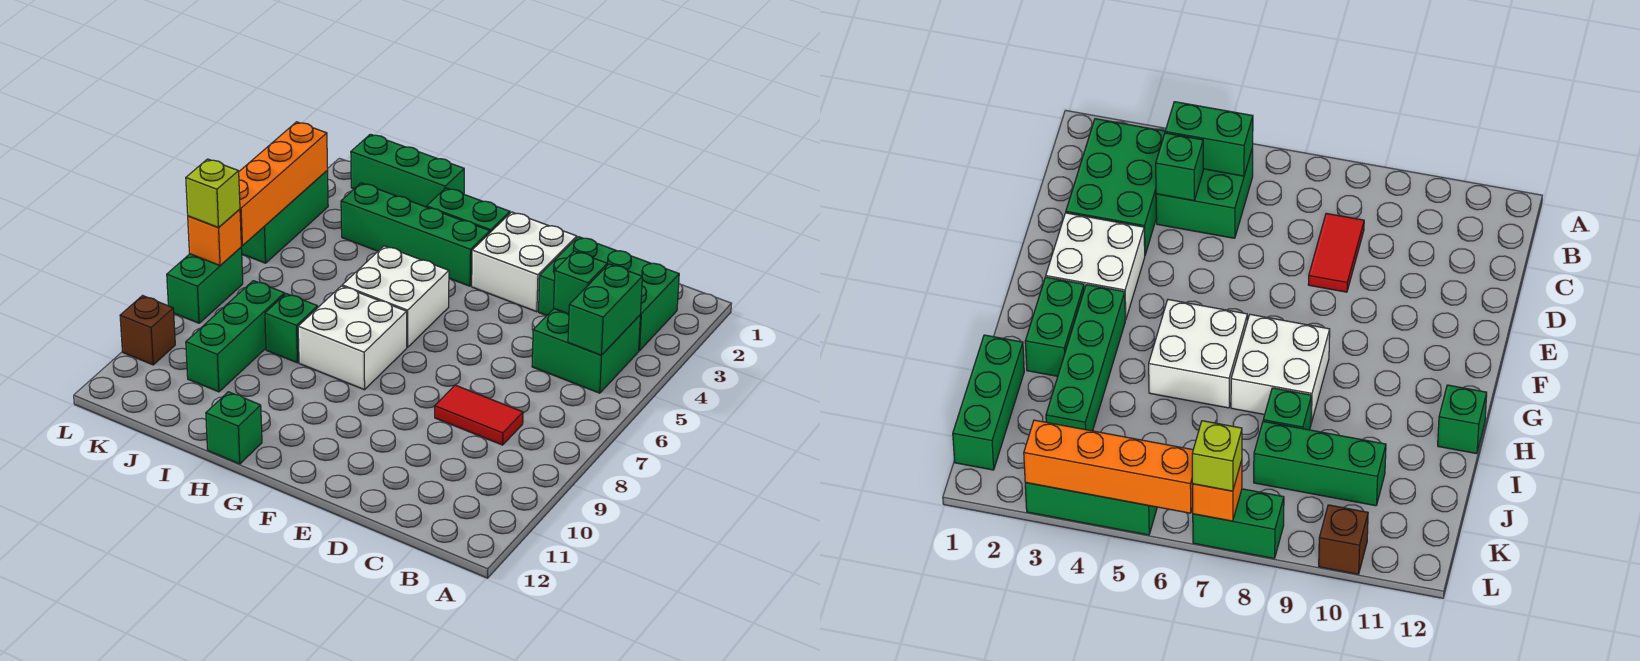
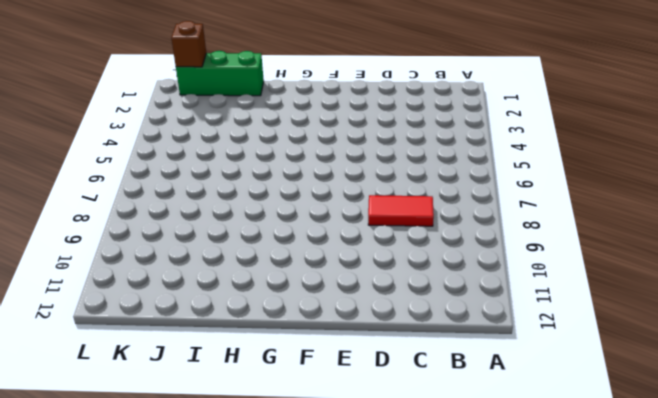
brown 1x1 brick [171,21,206,67] -> brown 1x1 brick moved to [120,296,175,365]
none -> green 2x3 brick [539,237,679,351]
none -> green 2x2 brick [532,309,640,393]
none -> white 2x2 brick [472,212,577,312]

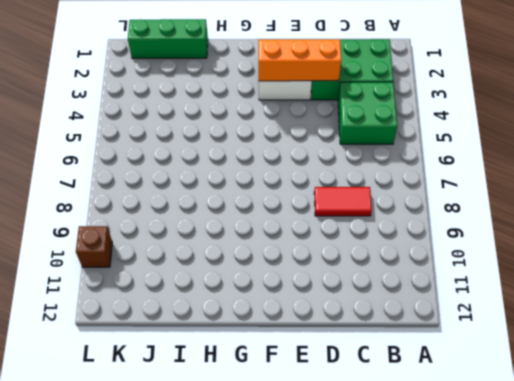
orange 1x3 brick [259,40,341,81] -> none
none -> green 1x2 brick [427,188,510,232]
none -> green 1x4 brick [341,183,490,286]
none -> white 2x2 brick [342,246,449,347]

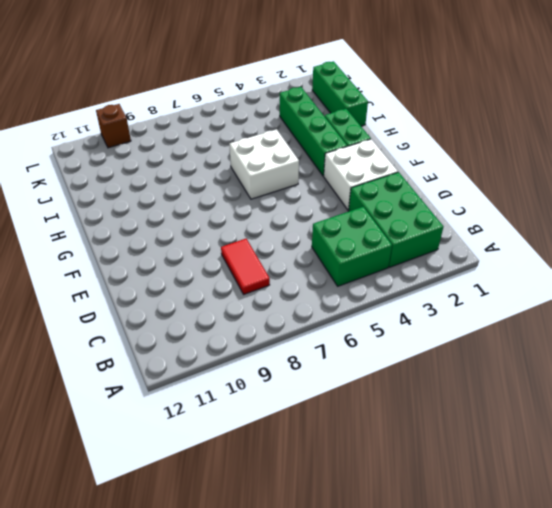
none -> white 2x2 brick [298,286,407,390]
none -> green 1x1 brick [206,392,262,464]
none -> green 1x1 brick [265,294,318,363]

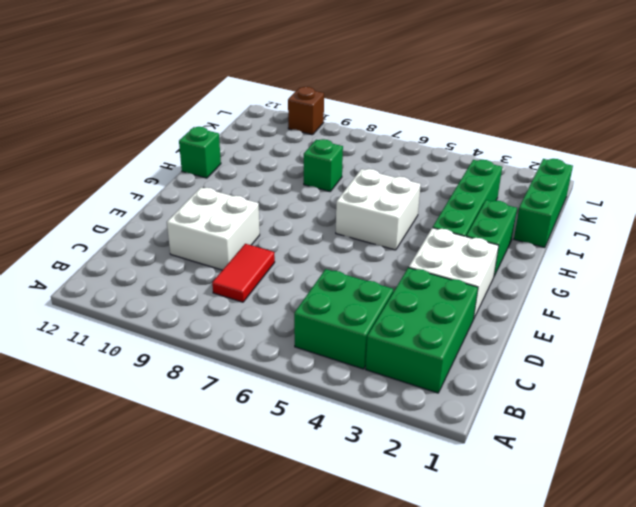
white 2x2 brick [167,187,260,270] -> white 2x2 brick moved to [298,286,407,390]
none -> green 1x3 brick [186,281,285,392]
none -> green 1x3 brick [241,171,328,263]
none -> green 1x2 brick [167,248,243,323]

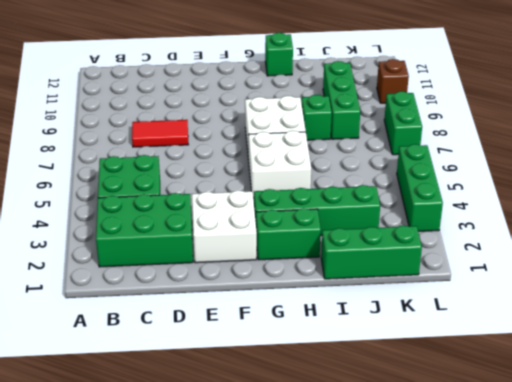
none -> green 1x2 brick [568,264,642,355]
none -> green 1x1 brick [554,251,607,314]
none -> orange 1x4 brick [239,122,328,246]

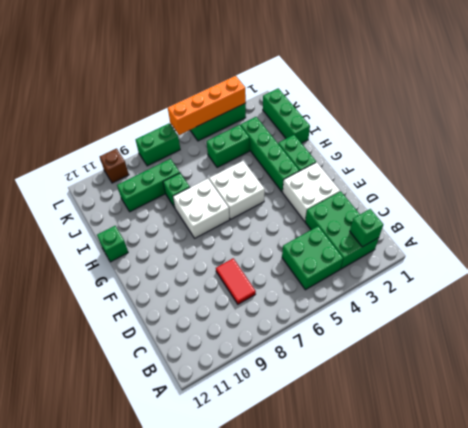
green 1x1 brick [350,209,383,247] -> green 1x1 brick moved to [554,251,607,314]
green 1x2 brick [207,125,250,168] -> green 1x2 brick moved to [568,264,642,355]
none -> orange 1x1 brick [188,209,241,266]
none -> lime 1x1 brick [186,159,240,228]

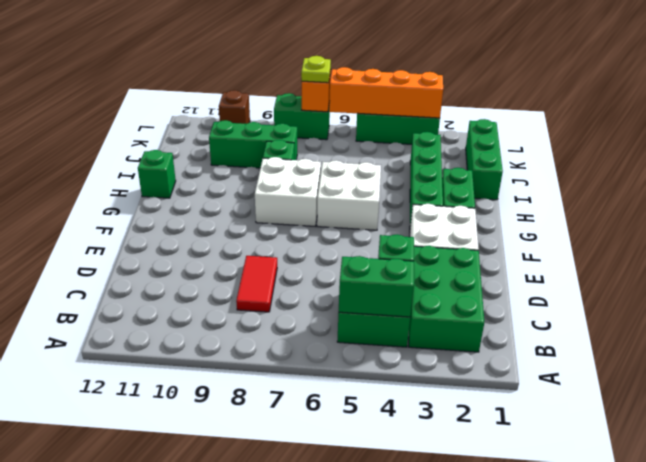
lime 1x1 plate [301,56,331,83] -> lime 1x1 brick [186,159,240,228]

